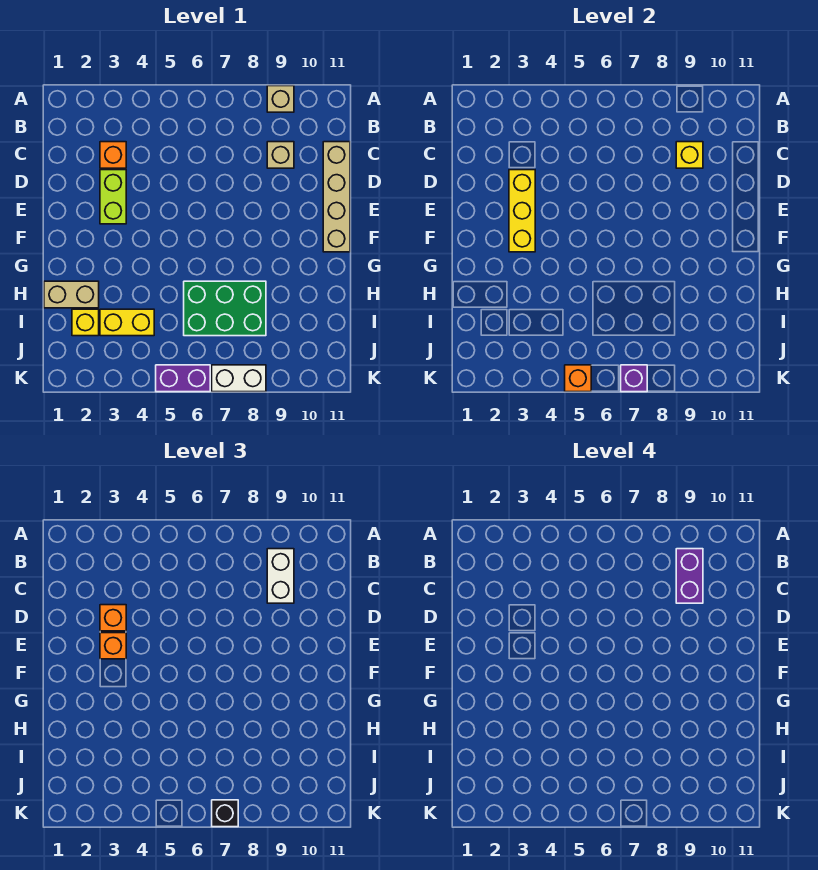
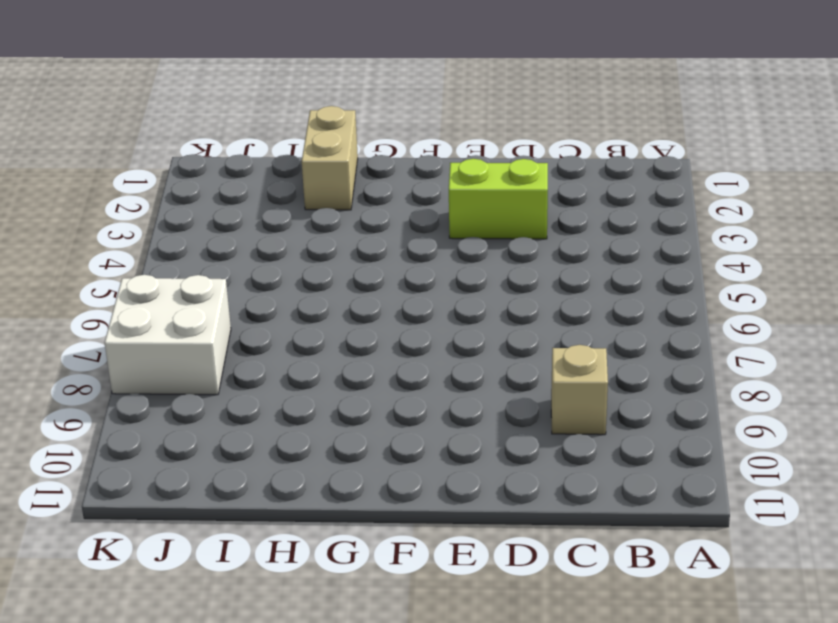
white 2x2 brick [104,275,231,395] -> white 1x2 brick [212,365,266,392]
none -> tan 1x1 brick [267,86,294,112]
none -> orange 1x1 brick [100,142,126,168]
none -> tan 1x4 brick [323,142,350,252]

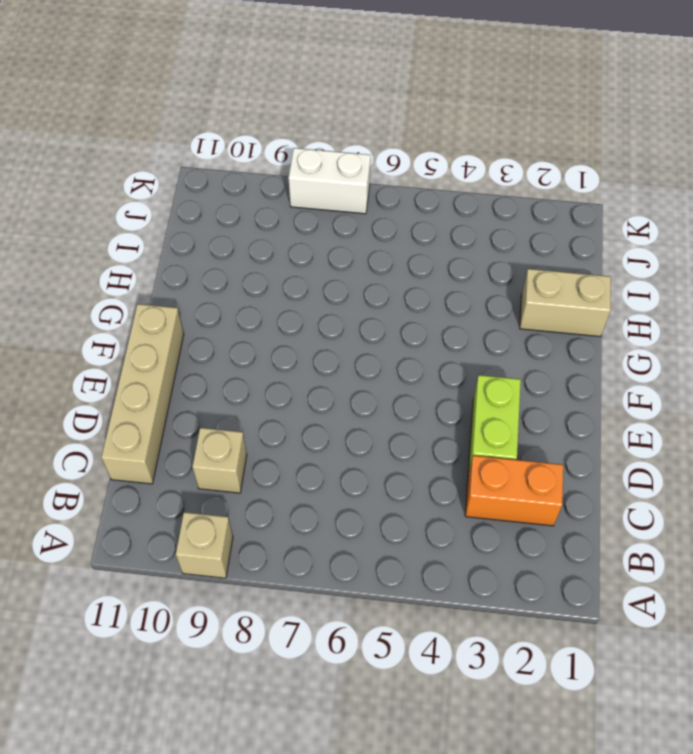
orange 1x2 brick [465,456,563,526] -> orange 1x1 brick [100,142,126,168]
none -> green 2x3 brick [184,281,266,336]
none -> yellow 1x1 brick [72,309,99,336]
none -> yellow 1x2 brick [100,309,154,336]

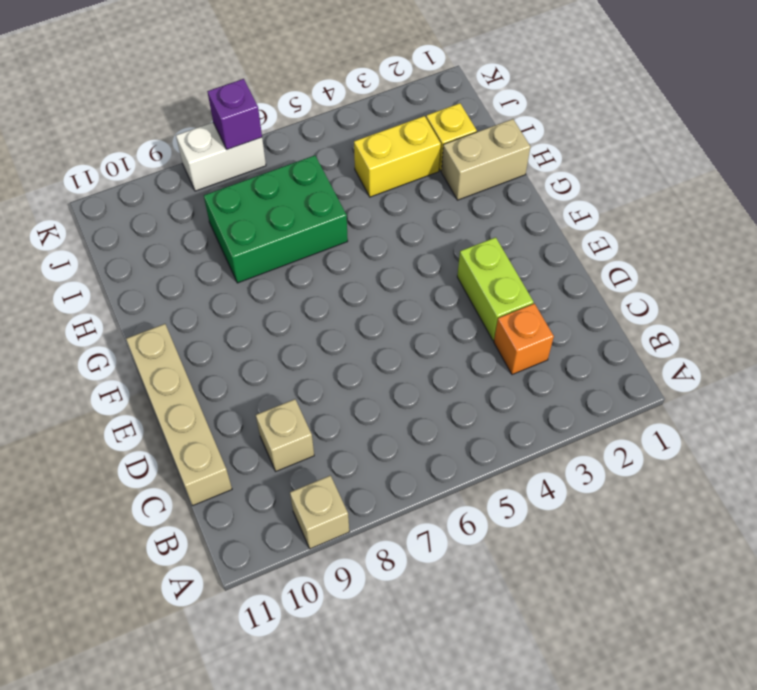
none -> purple 1x2 brick [156,365,210,392]
none -> yellow 1x1 brick [676,142,703,168]
none -> yellow 1x3 brick [509,170,535,252]

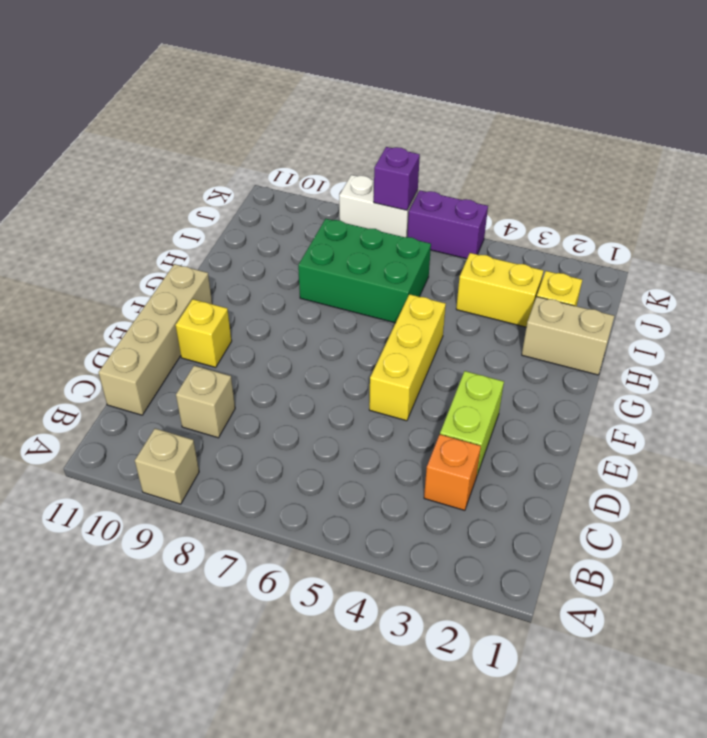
yellow 1x3 brick [369,294,446,421] -> yellow 1x3 brick moved to [509,170,535,252]
yellow 1x1 brick [176,299,232,367] -> yellow 1x1 brick moved to [676,142,703,168]
none -> orange 1x1 brick [565,365,591,392]
none -> white 1x2 brick [267,549,294,603]
none -> orange 1x1 brick [100,605,126,631]

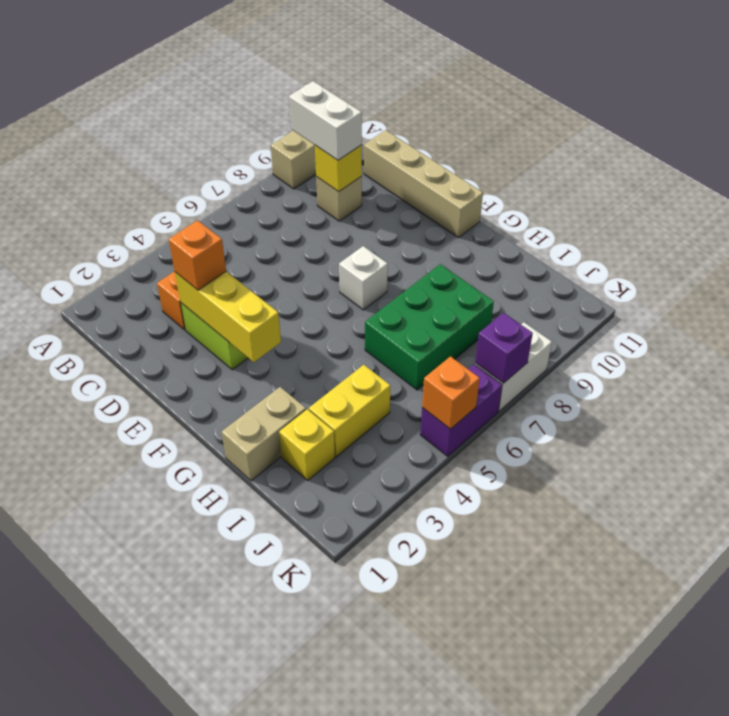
white 1x1 brick [339,246,388,310] -> none
none -> orange 1x1 brick [100,633,126,659]
none -> black 1x1 brick [212,800,238,827]
none -> purple 1x2 brick [676,549,703,603]

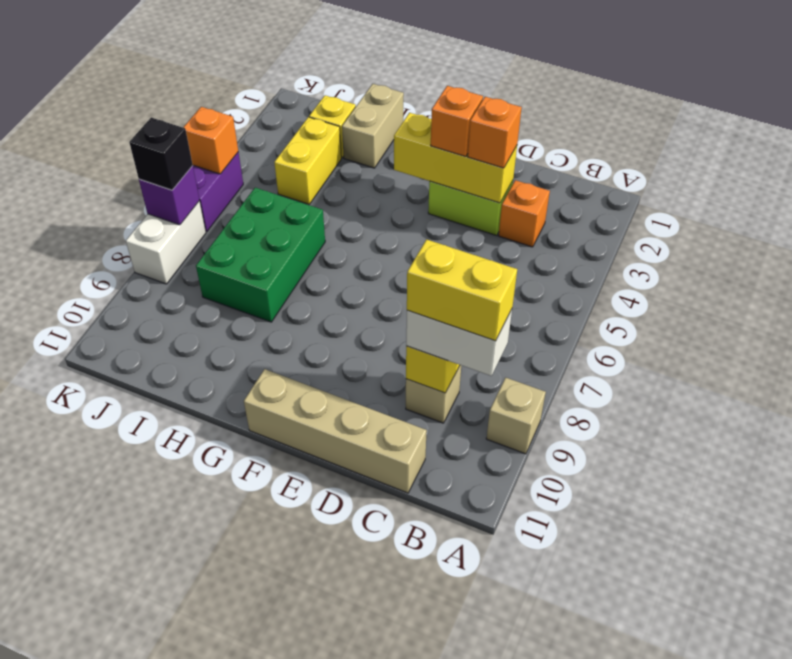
yellow 1x2 brick [407,239,517,341] -> purple 1x2 brick [676,549,703,603]

